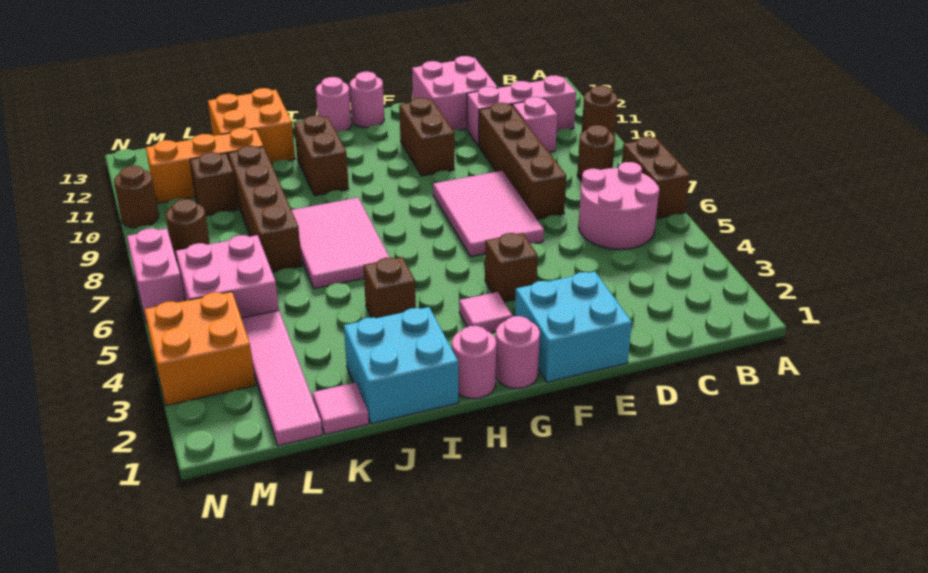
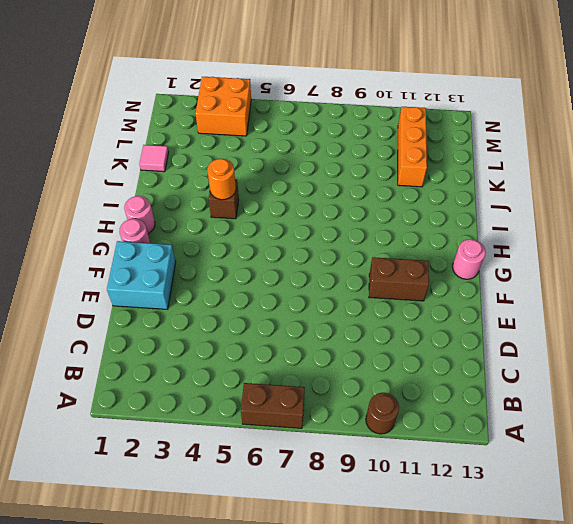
orange 1x1 round brick [207,159,236,200] -> none
none -> pink 2x2 round brick [579,162,659,249]
none -> brown 1x1 round brick [577,125,615,181]
none -> pink 1x3 brick [467,76,576,146]
none -> pink 1x1 brick [513,97,557,152]

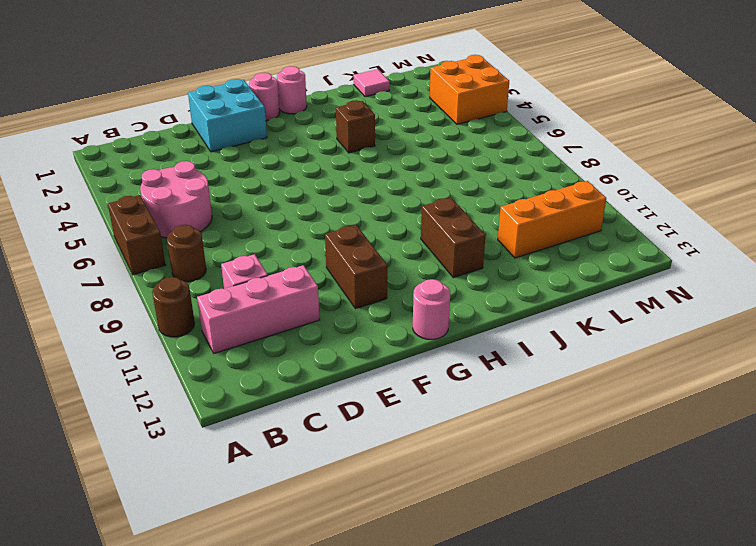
none -> brown 1x4 brick [479,103,566,219]
none -> pink 2x2 brick [412,56,498,130]
none -> pink 2x3 tile [433,171,544,257]
none -> brown 1x1 brick [485,233,538,302]

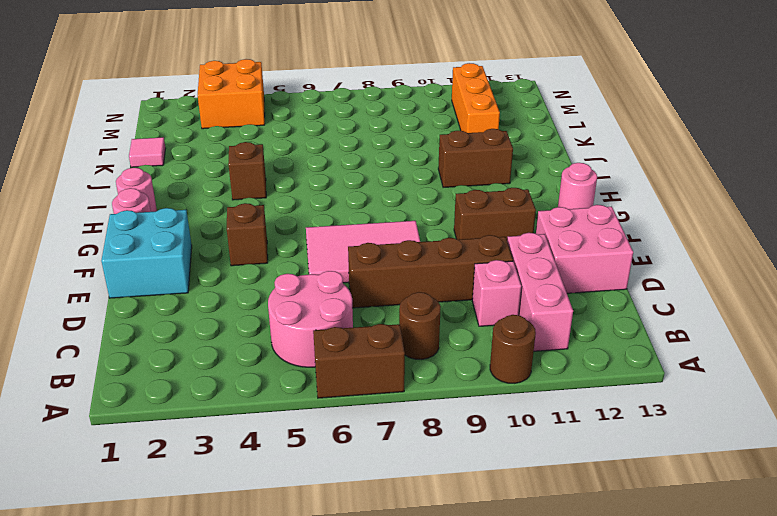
none -> pink 1x1 tile [459,292,512,333]
none -> pink 1x1 round brick [316,77,351,132]
none -> cyan 2x2 brick [344,307,458,424]
none -> pink 2x3 tile [292,198,390,289]

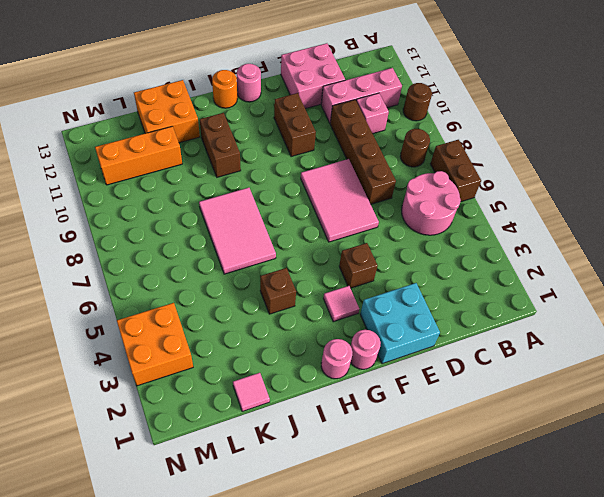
orange 1x1 round brick [212,70,237,108] -> pink 1x1 round brick [316,77,351,132]
none -> cyan 2x2 brick [344,307,458,424]
none -> brown 1x4 brick [228,146,302,272]
none -> pink 1x4 tile [241,310,322,446]
none -> pink 2x2 brick [176,235,279,318]

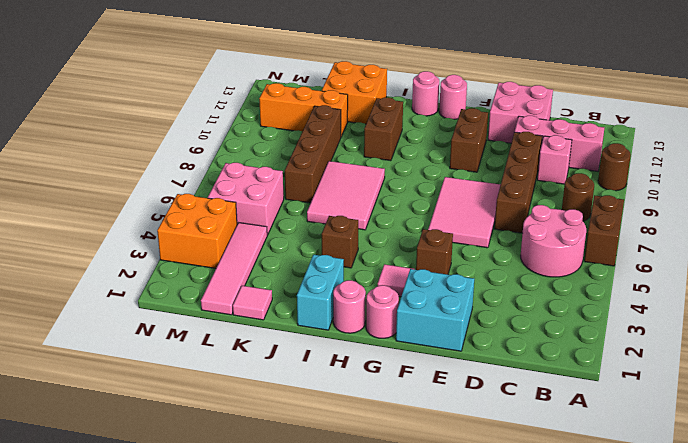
cyan 1x2 brick [297,255,344,330] -> cyan 2x2 brick [344,307,458,424]
none -> brown 1x1 brick [190,152,238,216]
none -> brown 1x1 round brick [166,199,210,261]
none -> pink 1x2 brick [127,228,185,323]
none -> brown 1x1 round brick [114,166,159,228]

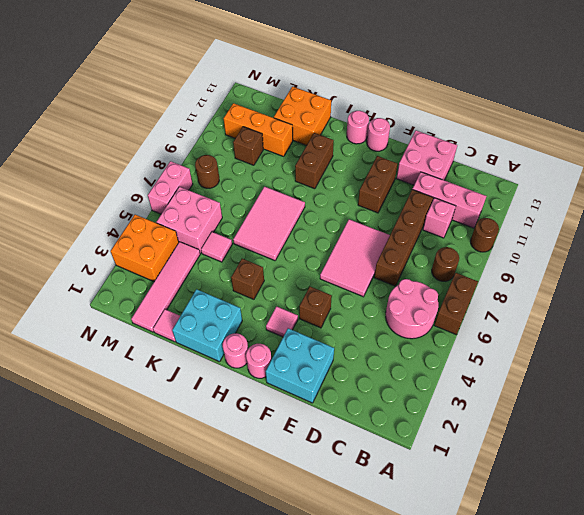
pink 1x1 tile [201,232,232,262] -> none
none -> brown 1x4 brick [228,146,302,272]
none -> brown 1x1 round brick [114,166,159,228]

